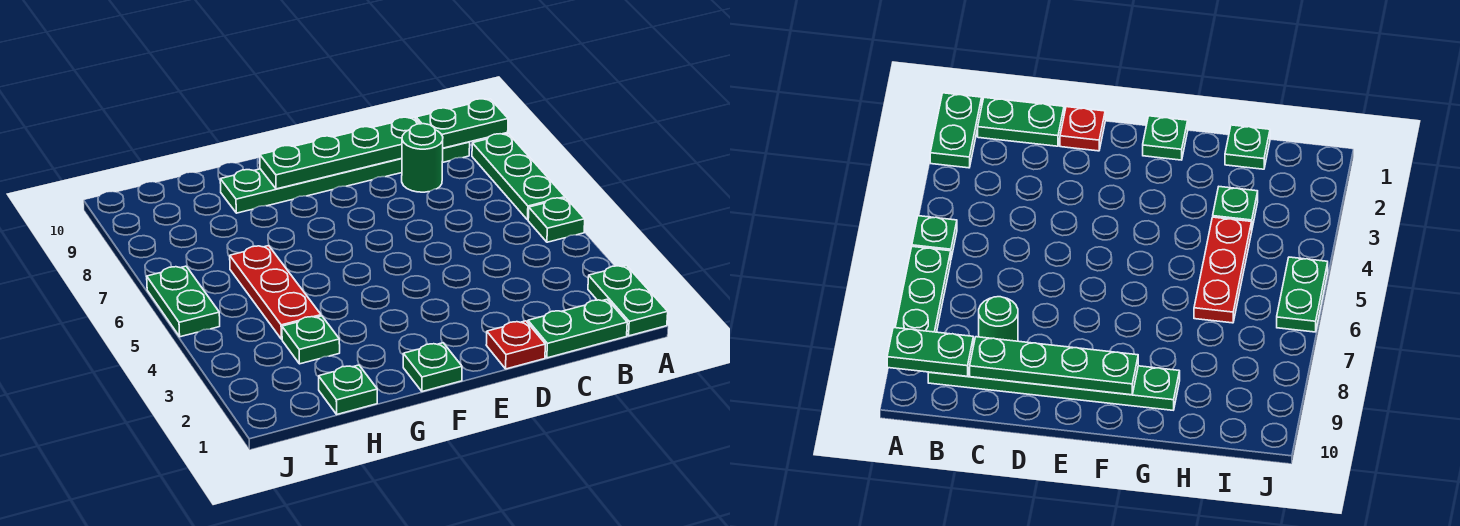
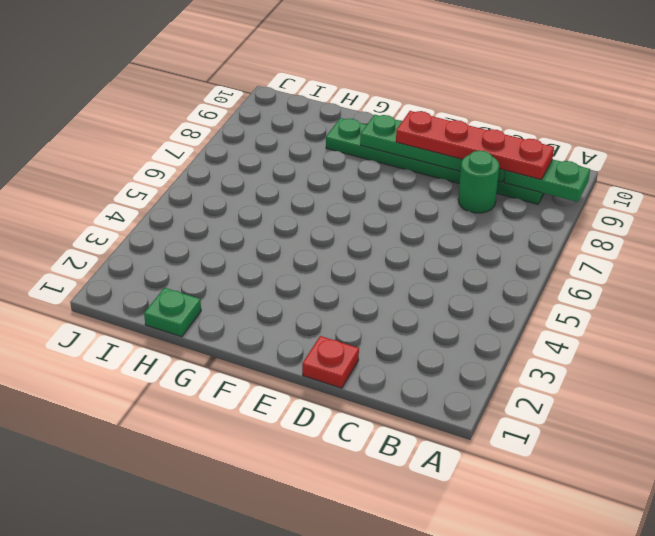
red 1x4 plate [396,111,554,179] -> none
none -> green 1x2 plate [588,265,668,336]
none -> green 1x1 plate [528,198,585,242]
none -> green 1x3 plate [472,134,565,220]

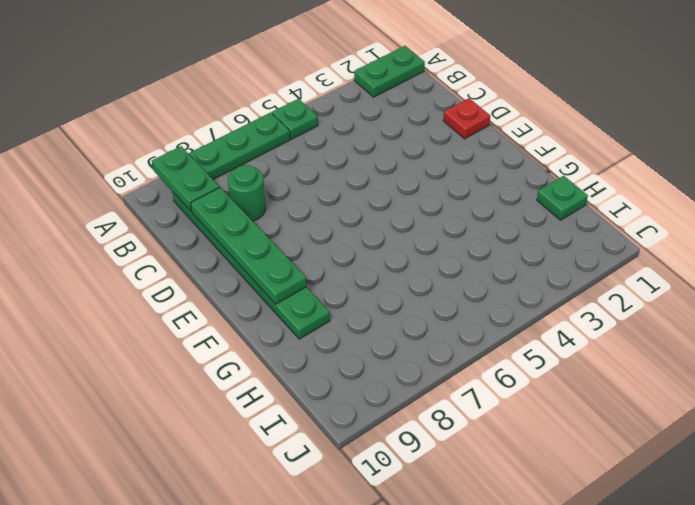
none -> green 1x2 plate [528,300,627,358]
none -> green 1x1 plate [403,343,462,392]
none -> green 1x1 plate [282,316,340,364]

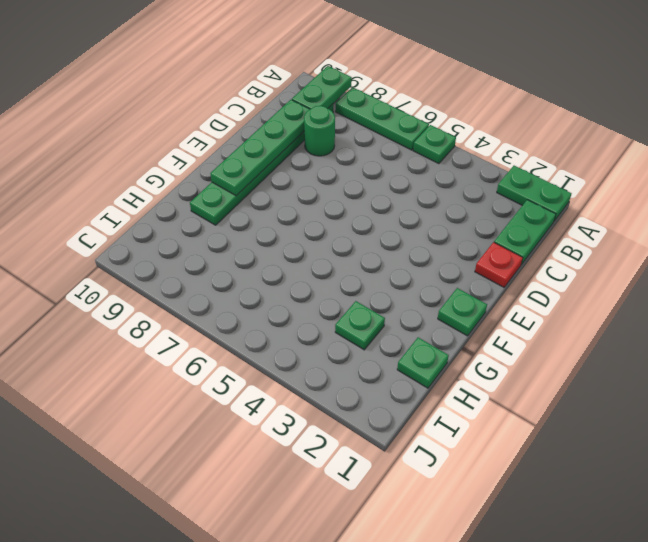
none -> red 1x3 plate [230,246,321,339]
none -> green 1x2 plate [147,266,220,337]

